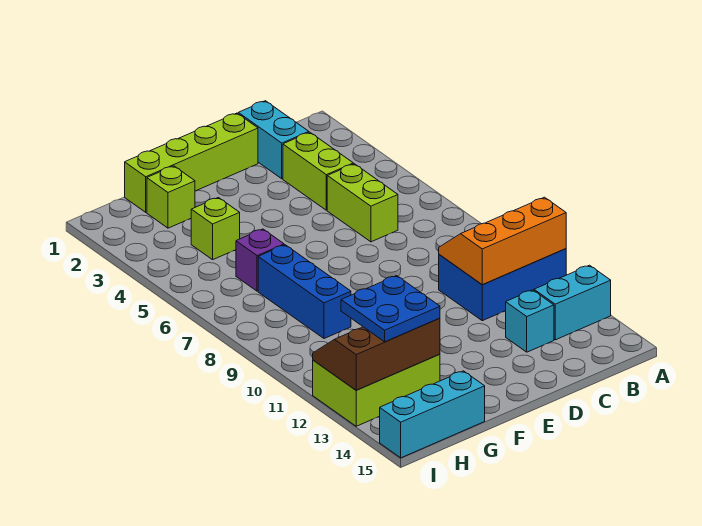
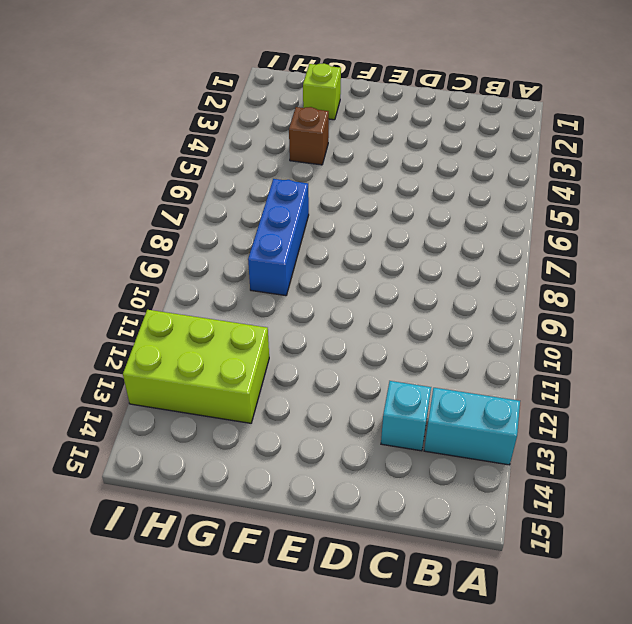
brown 1x1 brick [289,107,329,165] -> lime 1x1 brick [191,198,240,260]
none -> blue 2x3 brick [439,249,566,321]
none -> cyan 1x2 brick [238,101,309,179]
none -> lime 1x2 brick [283,132,353,210]

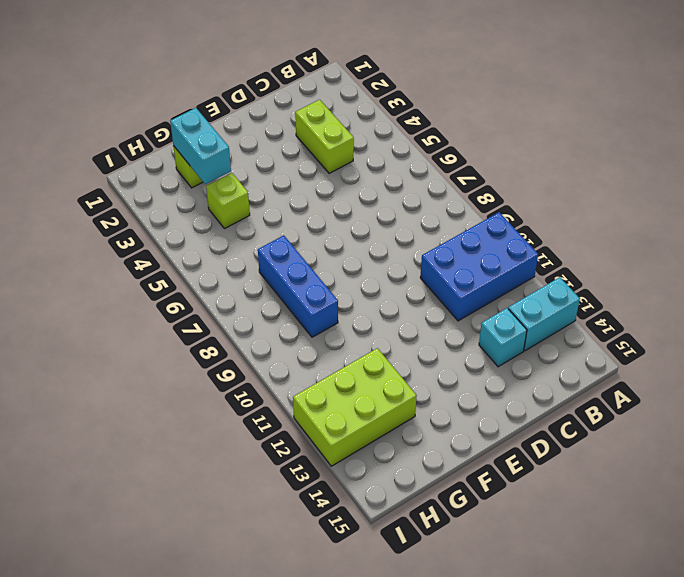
cyan 1x2 brick [170,108,231,184] -> cyan 1x2 brick moved to [238,101,309,179]
none -> lime 1x2 brick [327,164,398,242]
none -> lime 1x4 brick [125,113,258,212]
none -> purple 1x1 brick [236,229,284,291]

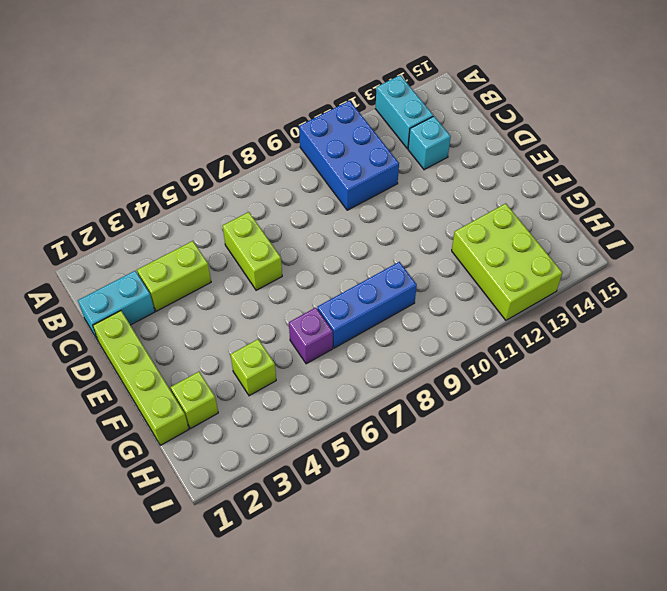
lime 1x2 brick [223,212,282,290] -> lime 1x2 brick turned to [327,164,398,242]
none -> cyan 1x3 brick [380,371,485,458]
none -> orange 2x3 slope [439,197,566,285]
none -> brown 2x3 slope [313,318,440,390]

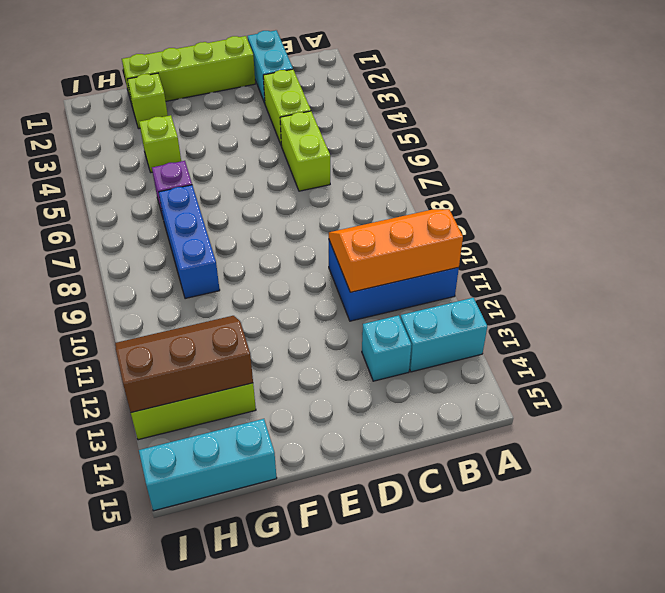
none -> blue 2x2 plate [341,276,440,342]

